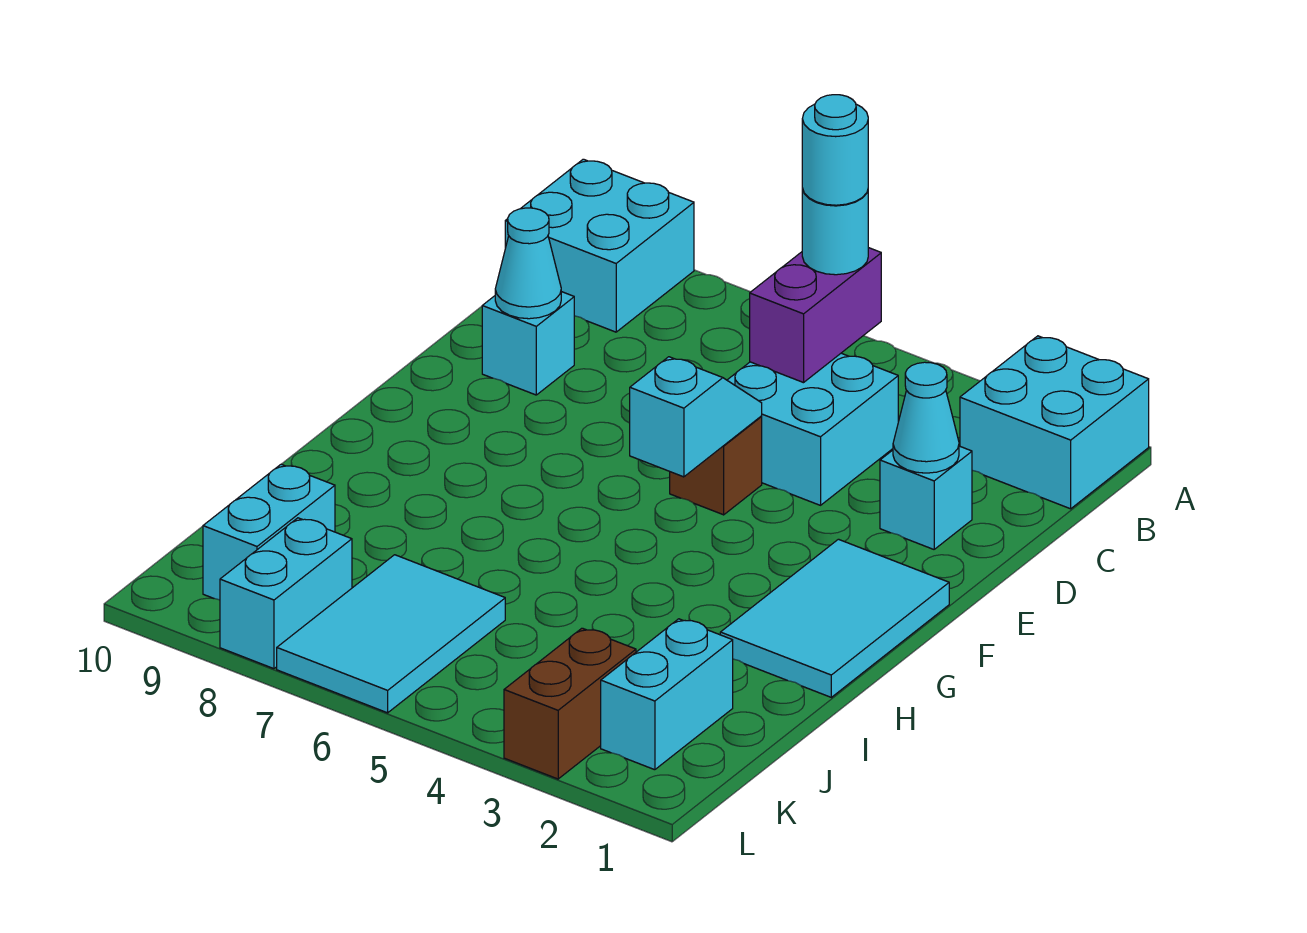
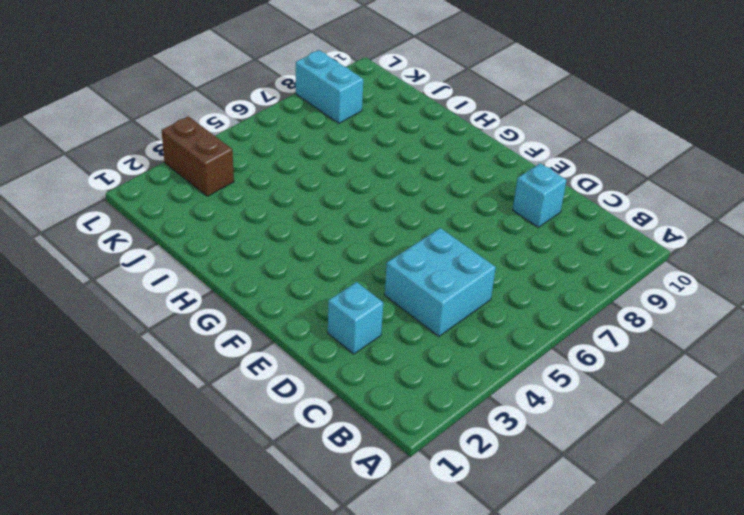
none -> cyan 2x2 brick [960,336,1149,509]
none -> cyan 2x2 brick [505,159,694,332]
none -> brown 1x1 brick [670,417,762,515]

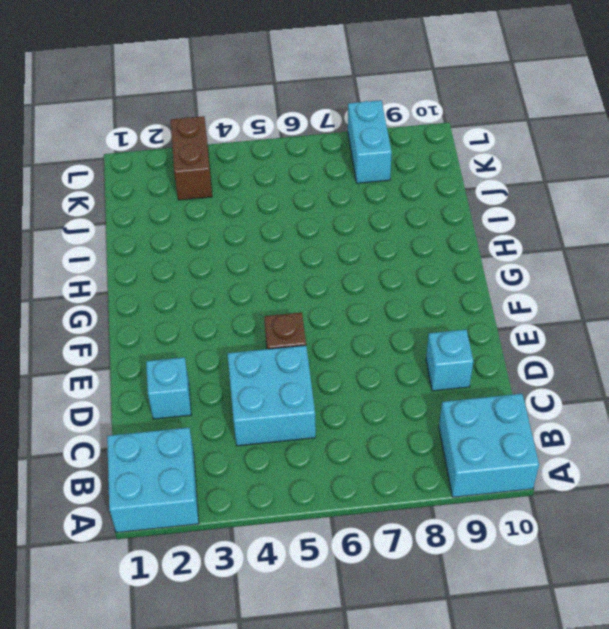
none -> cyan 2x3 tile [720,539,949,697]
none -> cyan 1x2 brick [601,619,733,770]
none -> cyan 2x3 tile [277,555,505,713]

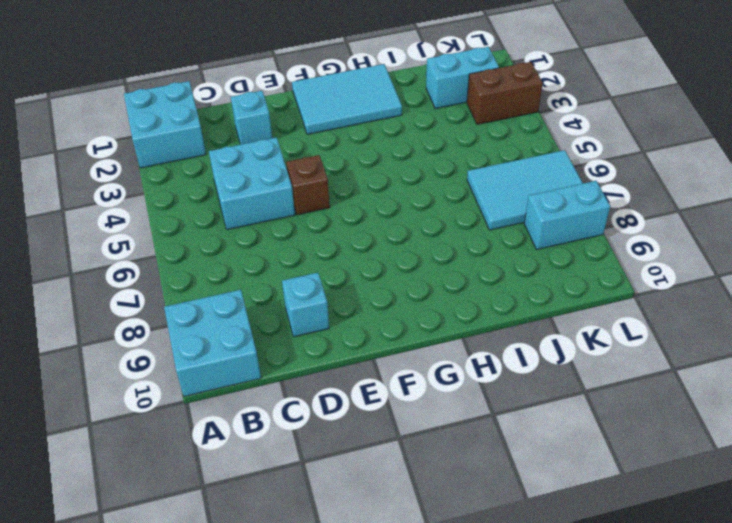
none -> cyan 1x2 brick [203,464,335,600]
none -> purple 1x2 brick [750,248,881,383]
none -> cyan 1x1 cone [893,362,959,473]

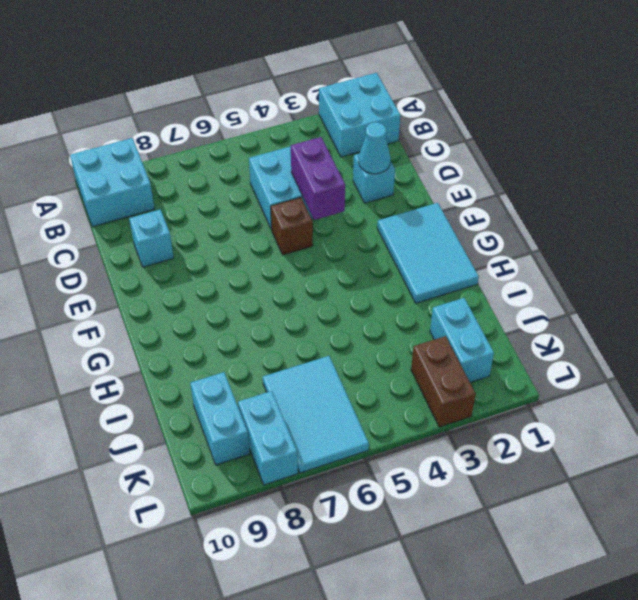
purple 1x2 brick [291,137,345,220] -> purple 1x2 brick moved to [750,248,881,383]
none -> cyan 1x1 cone [495,208,561,319]
none -> cyan 1x2 slope [630,357,762,477]
none -> cyan 1x1 round brick [802,189,868,275]

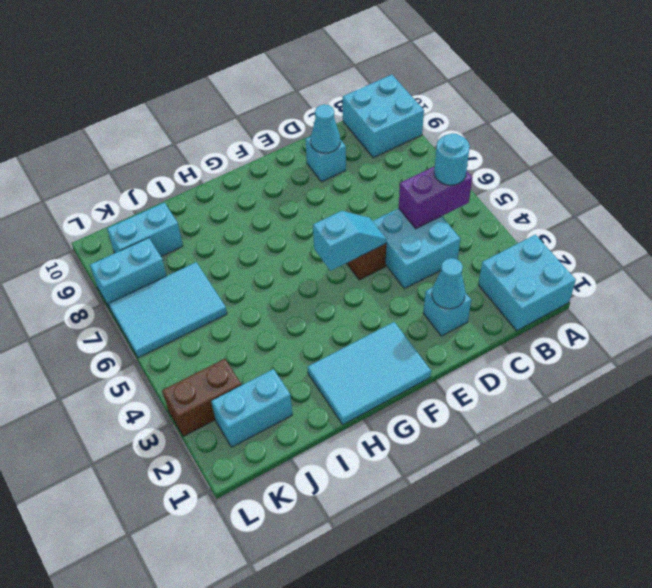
none -> cyan 1x1 round brick [802,95,868,205]

